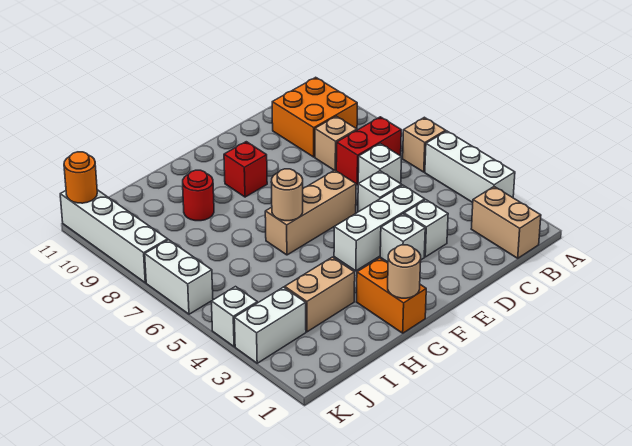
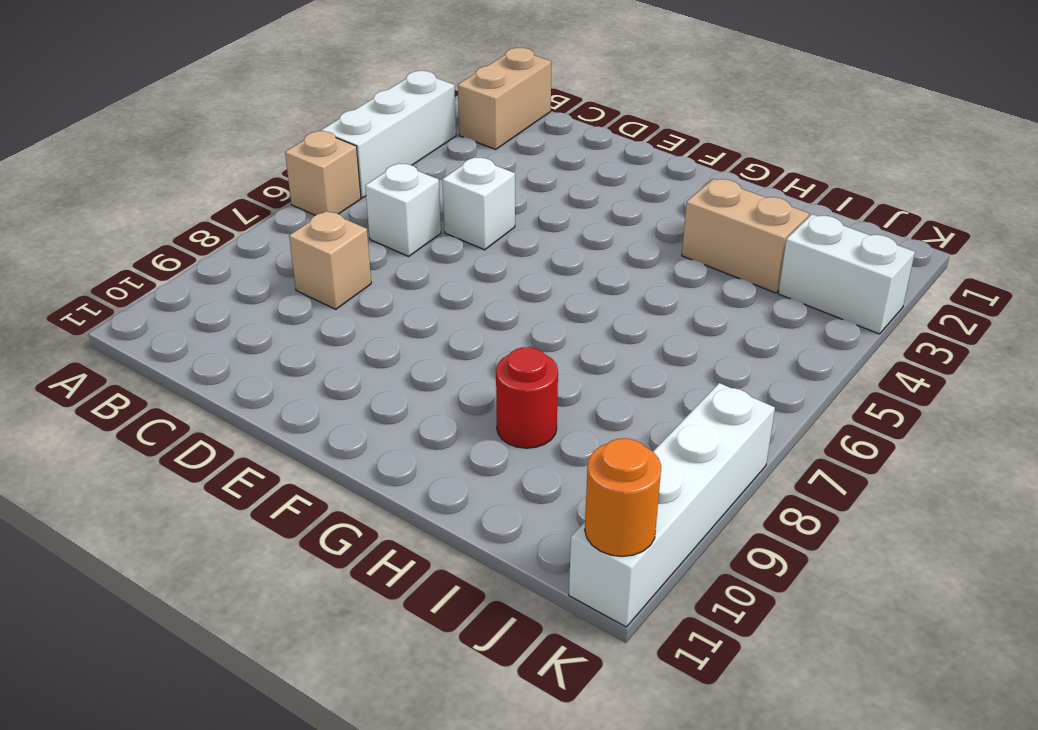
none -> red 1x2 brick [336,117,401,185]
none -> orange 2x2 brick [272,77,357,157]
none -> white 1x1 brick [404,200,448,257]

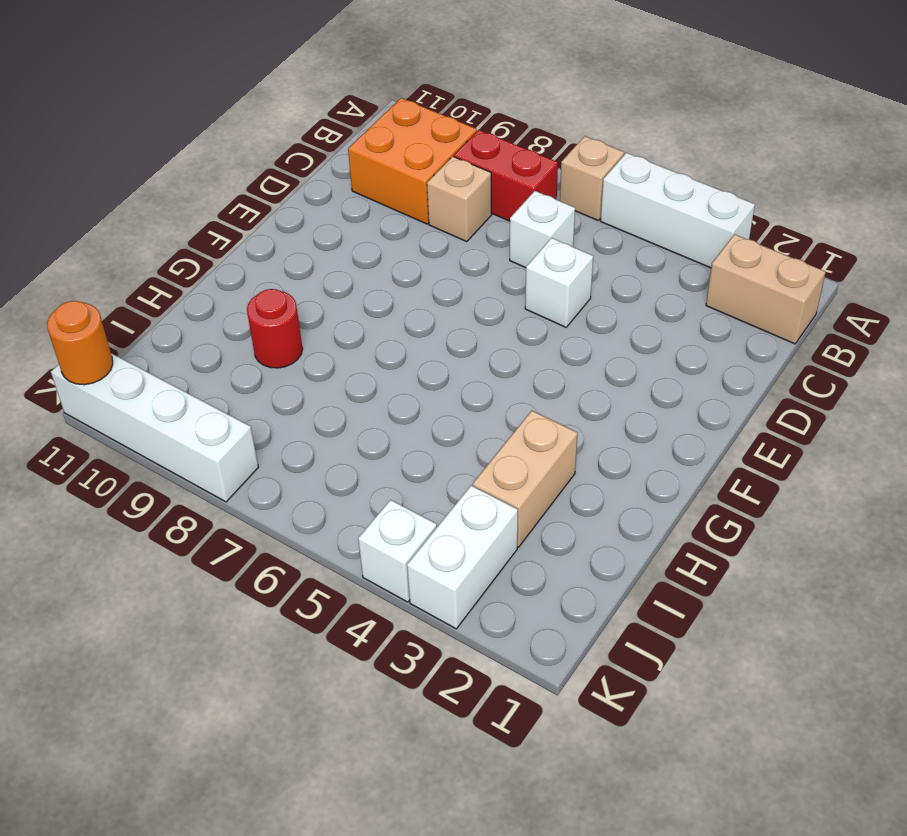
red 1x2 brick [454,130,558,221] -> red 1x2 brick turned to [336,117,401,185]
none -> white 1x1 brick [404,200,448,257]
none -> white 1x3 brick [334,185,425,271]
none -> white 1x1 brick [380,214,425,262]

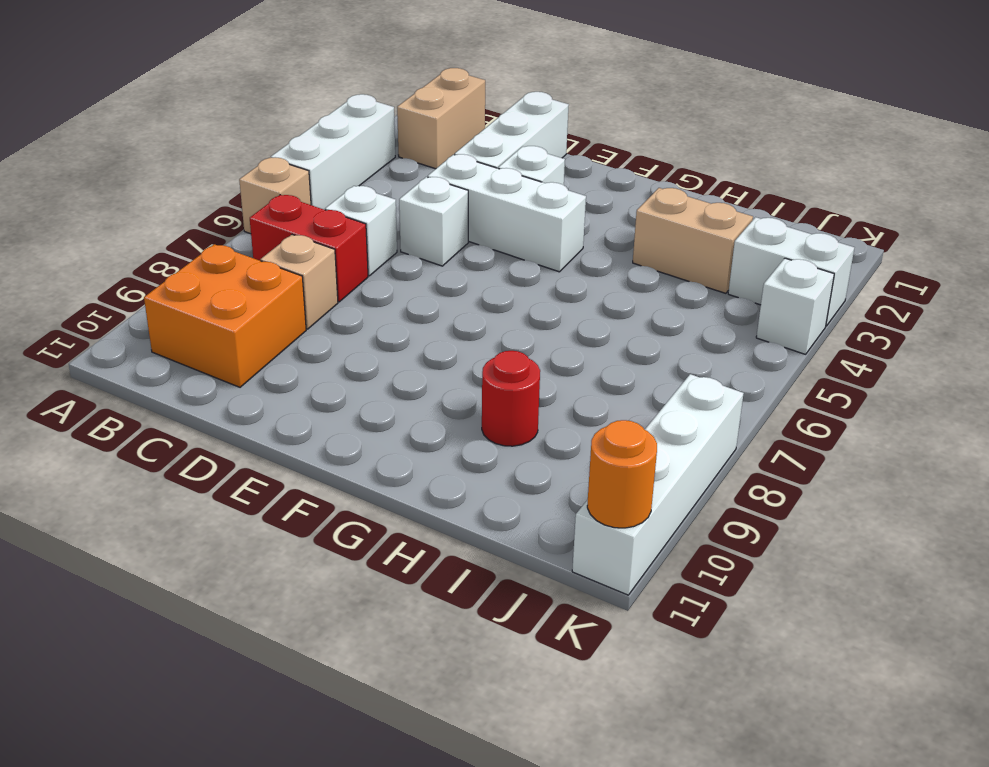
white 1x3 brick [455,92,569,168] -> white 1x1 brick [404,200,448,257]
none -> tan 1x3 brick [265,170,356,255]
none -> red 1x1 brick [224,142,267,197]
none -> orange 1x2 brick [357,258,426,333]

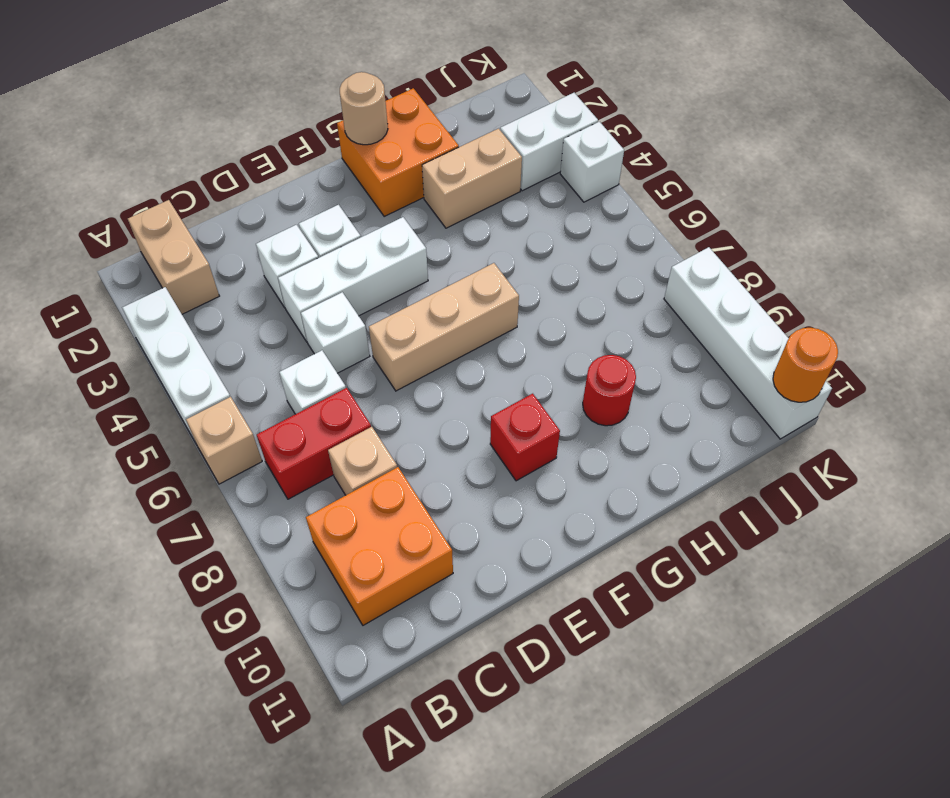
orange 2x2 brick [337,88,459,216] -> orange 1x2 brick [357,258,426,333]
none -> white 1x2 brick [145,240,213,314]
none -> tan 1x1 round brick [271,169,303,221]

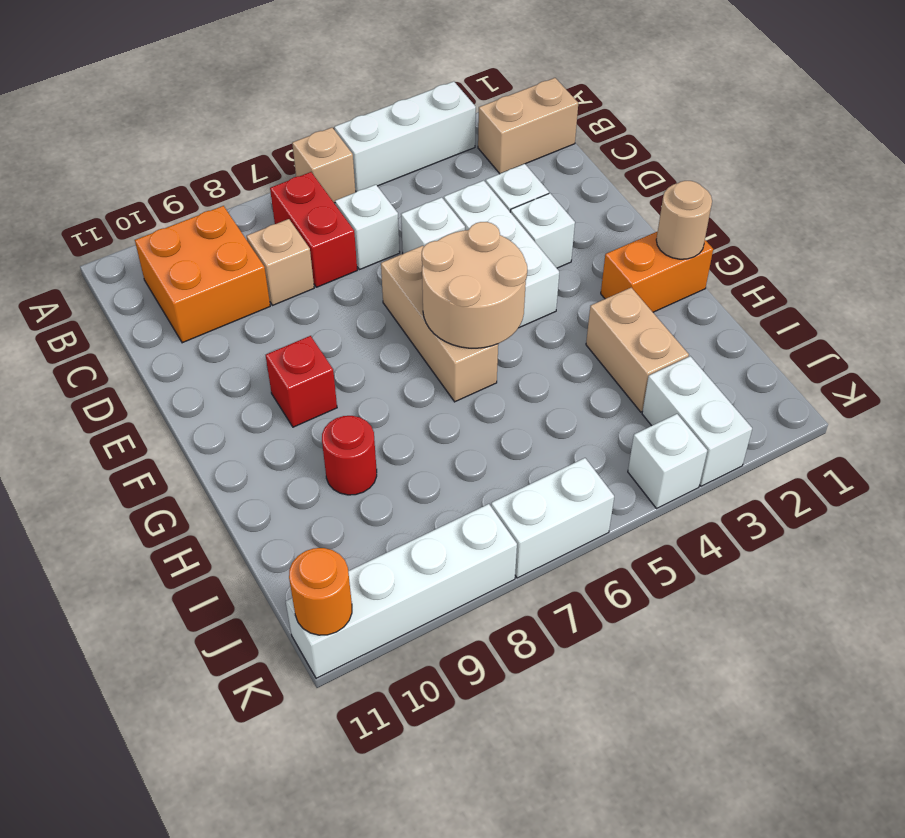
tan 2x2 round brick [422,222,527,348] -> tan 1x1 round brick [271,169,303,221]

